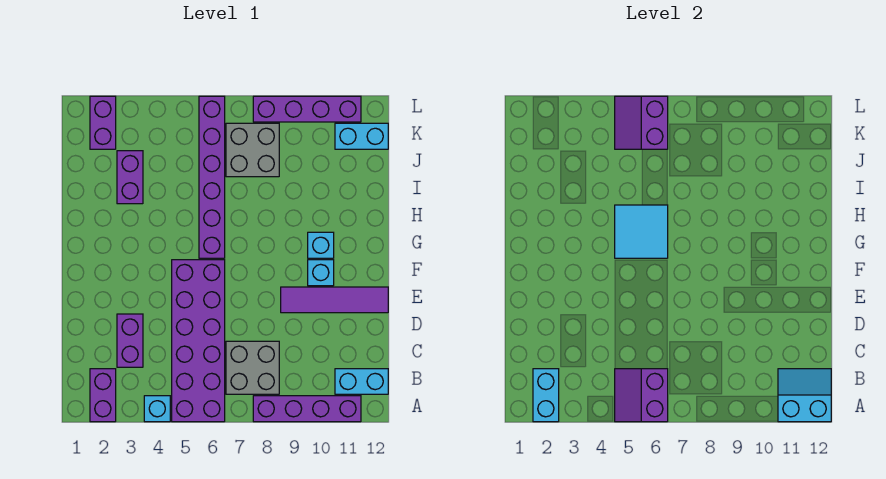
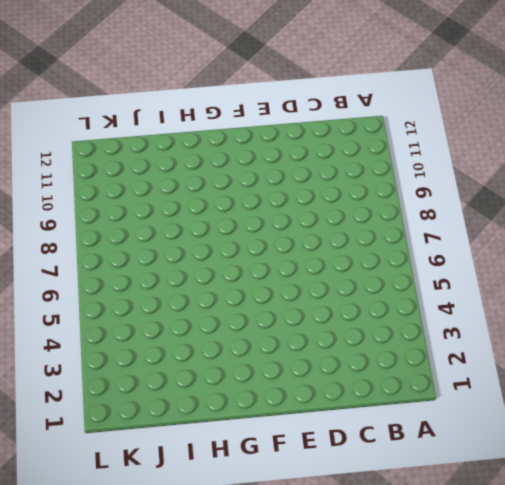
none -> purple 1x2 brick [90,369,116,422]
none -> cyan 1x1 brick [144,396,170,422]
none -> purple 2x6 brick [172,260,225,422]

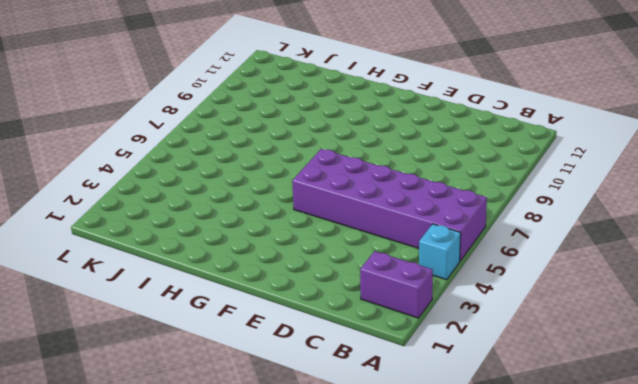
none -> purple 1x4 brick [253,396,361,422]
none -> grey 2x2 brick [226,341,279,394]
none -> cyan 1x2 brick [335,369,388,394]

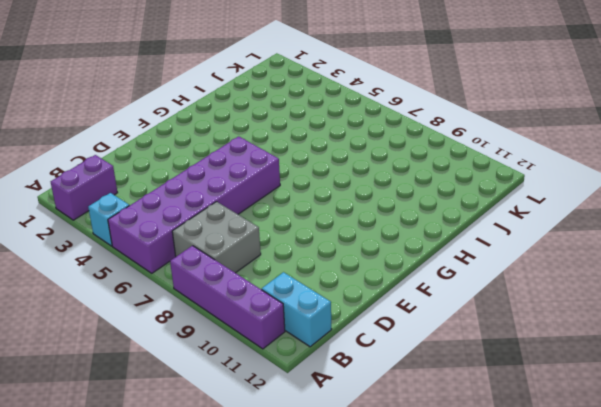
none -> purple 1x2 brick [117,314,143,367]
none -> purple 1x4 tile [281,287,388,313]
none -> cyan 1x1 brick [308,260,334,286]

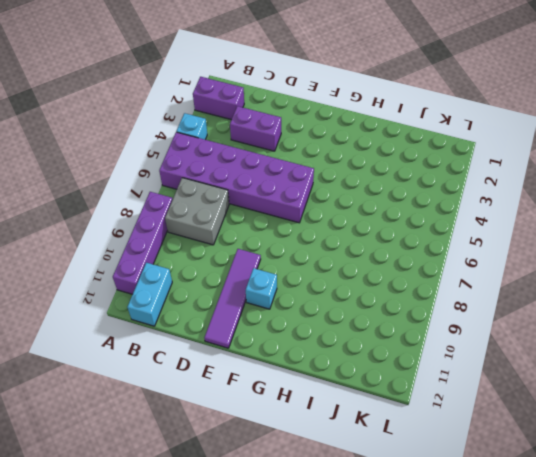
none -> purple 1x6 brick [199,96,225,258]
none -> cyan 1x1 brick [308,232,334,258]
none -> purple 1x2 brick [117,151,143,204]

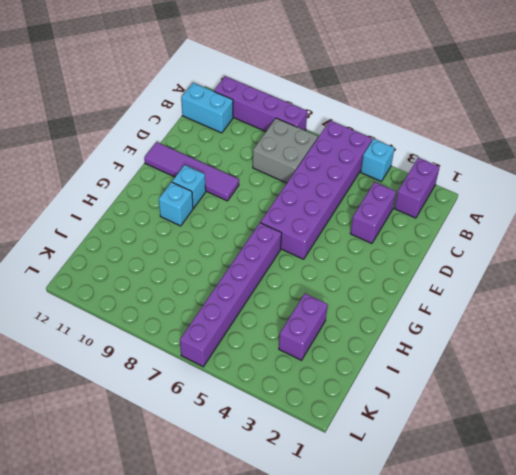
none -> grey 2x2 brick [226,123,279,177]
none -> purple 1x2 brick [90,96,116,149]
none -> cyan 1x2 brick [335,123,388,149]

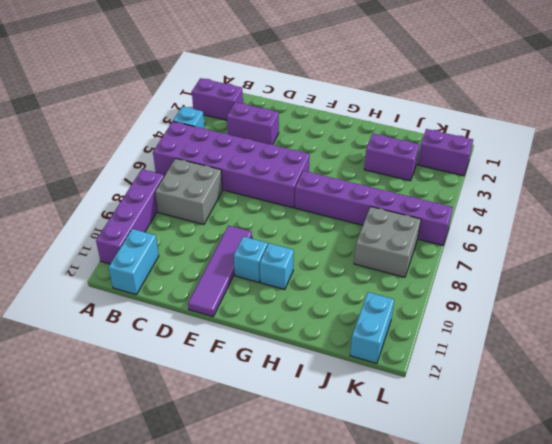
none -> purple 1x4 brick [253,96,361,122]
none -> cyan 1x2 brick [533,369,559,422]
none -> purple 2x2 slope [615,369,668,422]

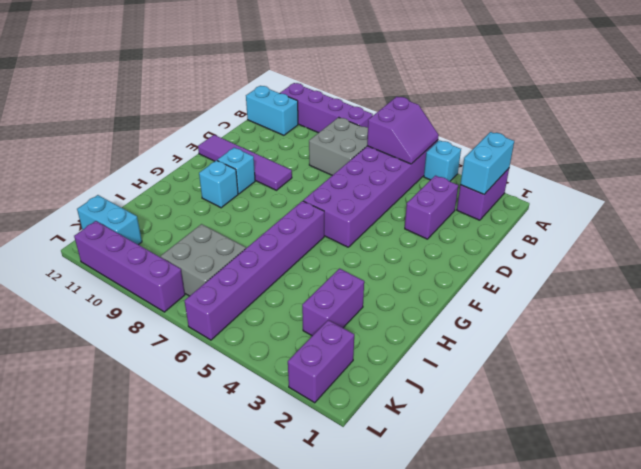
none -> cyan 2x2 slope [778,369,831,422]
none -> cyan 2x2 tile [615,205,668,258]
none -> purple 2x2 slope [615,96,668,149]

